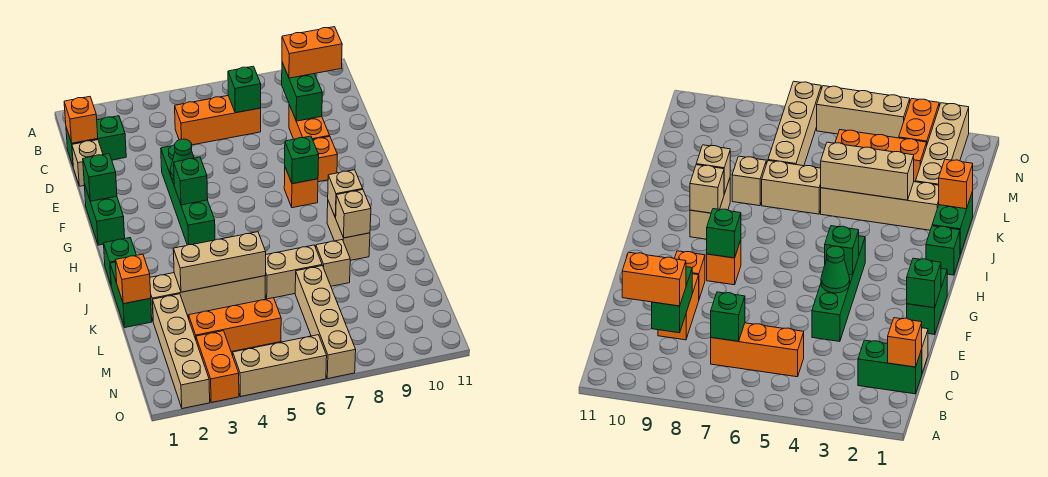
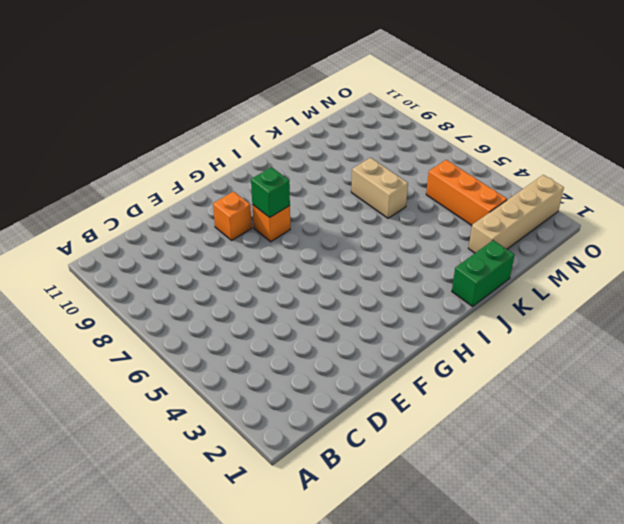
none -> green 1x2 brick [66,116,126,165]
none -> orange 1x3 brick [175,96,261,145]
none -> tan 1x1 brick [72,140,103,186]
none -> orange 1x2 brick [289,105,330,140]

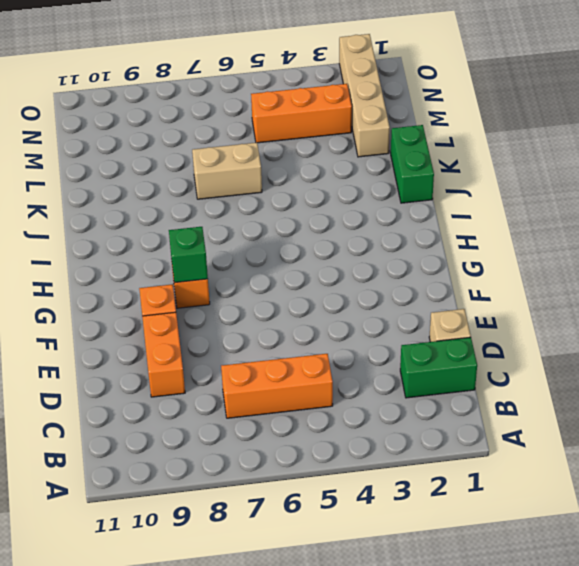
none -> green 1x4 brick [161,145,215,245]
none -> green 1x2 brick [84,184,125,245]
none -> green 1x1 brick [104,238,136,284]
none -> tan 1x2 brick [327,201,370,260]

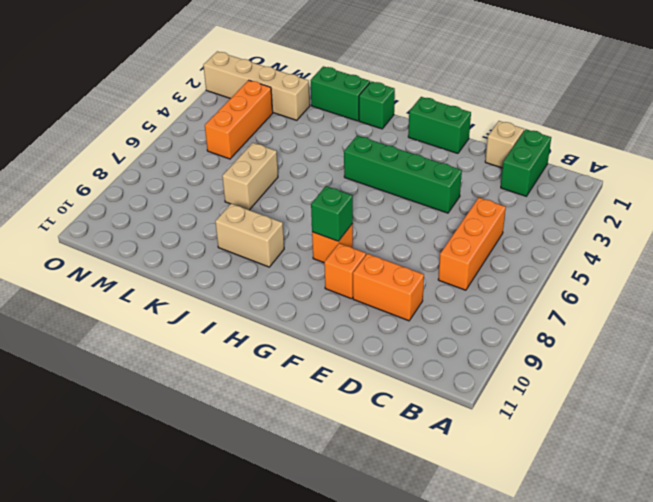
none -> tan 1x4 brick [150,273,265,320]
none -> tan 1x1 brick [316,240,350,286]
none -> tan 1x4 brick [295,266,356,379]
none -> orange 1x2 brick [196,331,239,403]

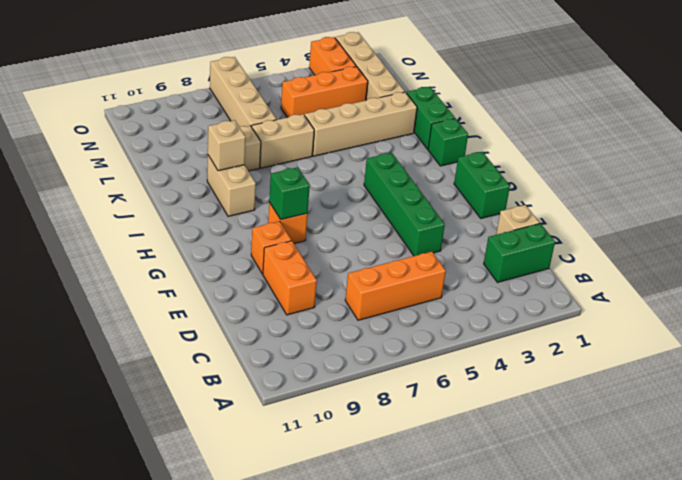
none -> tan 1x3 brick [233,335,327,396]
none -> orange 1x1 brick [64,97,98,143]
none -> green 1x1 brick [228,66,261,113]
none -> green 1x2 brick [282,63,322,121]

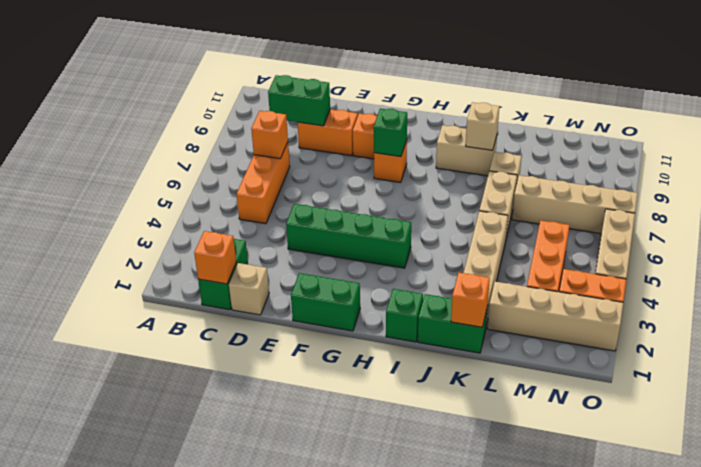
orange 1x1 brick [251,111,288,159] -> green 1x1 brick [228,66,261,113]
none -> green 1x1 brick [83,154,117,201]
none -> green 1x1 cone [170,139,194,180]
none -> green 1x1 brick [174,157,208,205]
none -> tan 1x1 brick [328,170,363,218]

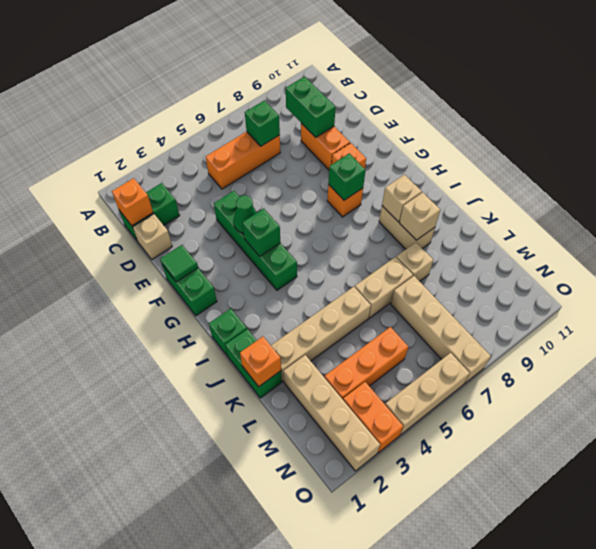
green 1x1 tile [160,245,198,282] -> green 1x1 brick [83,154,117,201]
none -> tan 1x3 brick [173,232,266,292]
none -> orange 1x2 brick [282,27,342,78]

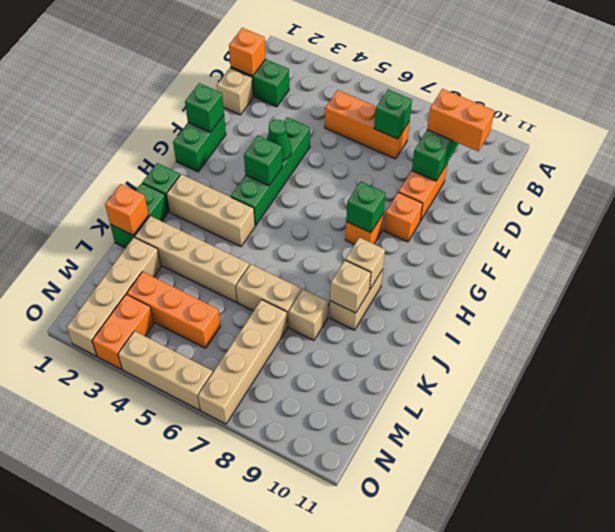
tan 1x3 brick [166,174,255,246] -> tan 1x3 brick moved to [173,232,266,292]

